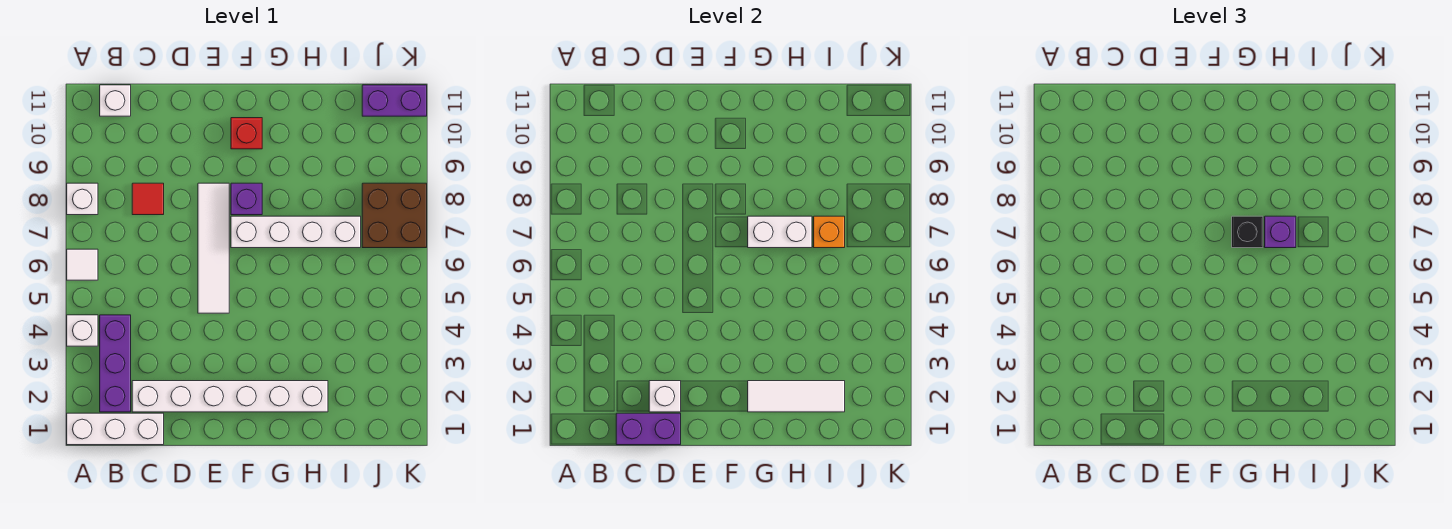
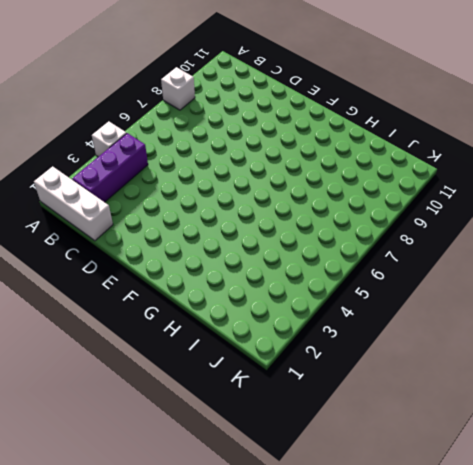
none -> white 1x1 tile [67,249,98,280]
none -> white 1x1 brick [100,85,131,116]
none -> white 1x6 brick [132,381,328,412]

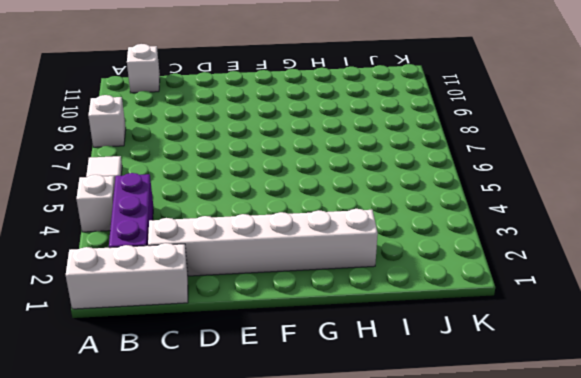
none -> red 1x1 tile [132,183,164,215]
none -> white 1x4 tile [198,183,229,313]
none -> white 1x4 brick [231,216,361,248]

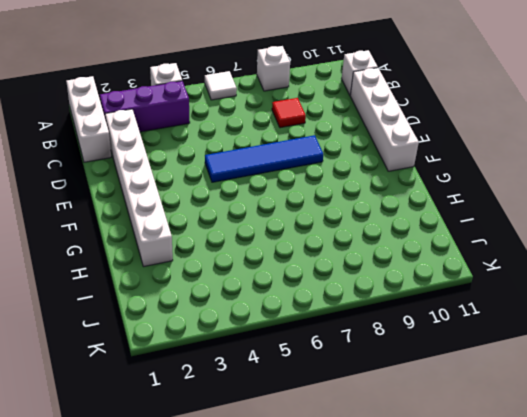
white 1x4 brick [350,68,419,171] -> white 1x4 brick moved to [231,216,361,248]
blue 1x4 tile [205,135,323,182] -> white 1x4 tile [198,183,229,313]
none -> purple 1x1 brick [231,183,262,215]
none -> red 1x1 brick [231,118,262,149]
none -> brown 2x2 brick [362,183,427,248]

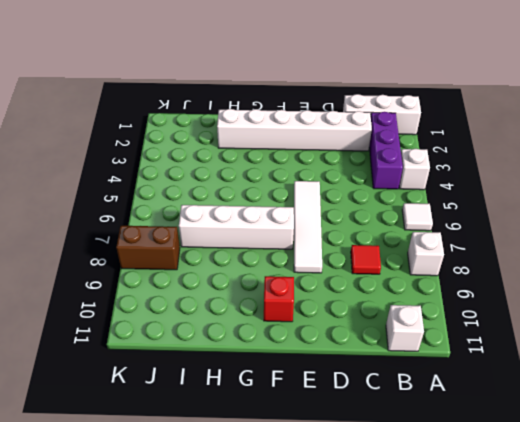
brown 1x2 brick [116,226,180,270] -> brown 2x2 brick [362,183,427,248]
none -> purple 1x1 brick [231,183,262,215]
none -> purple 1x2 brick [362,85,427,116]
none -> purple 1x2 brick [616,413,681,445]

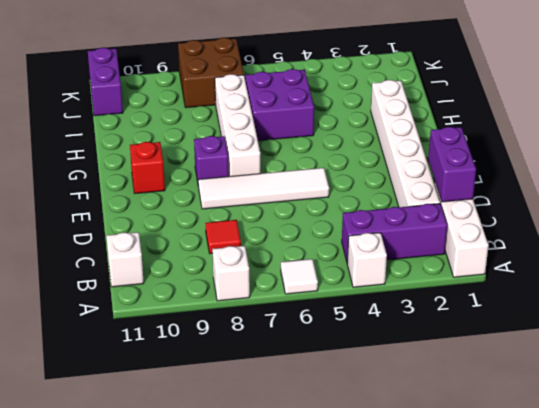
purple 2x2 brick [245,69,314,141] -> none
none -> white 1x1 brick [649,381,681,412]
none -> white 1x3 tile [748,381,845,412]
none -> white 1x2 brick [748,216,812,248]

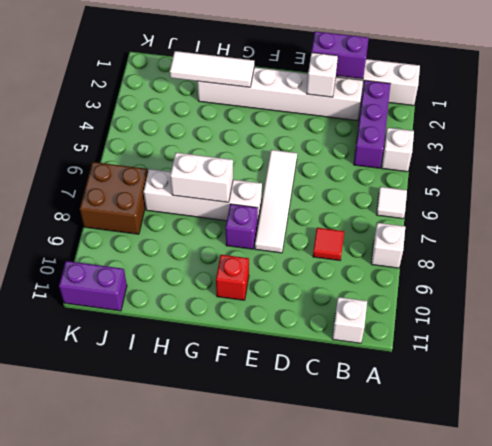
none -> orange 1x1 brick [814,216,845,248]
none -> black 1x1 brick [1232,216,1263,248]
none -> purple 1x1 brick [1265,216,1296,248]

